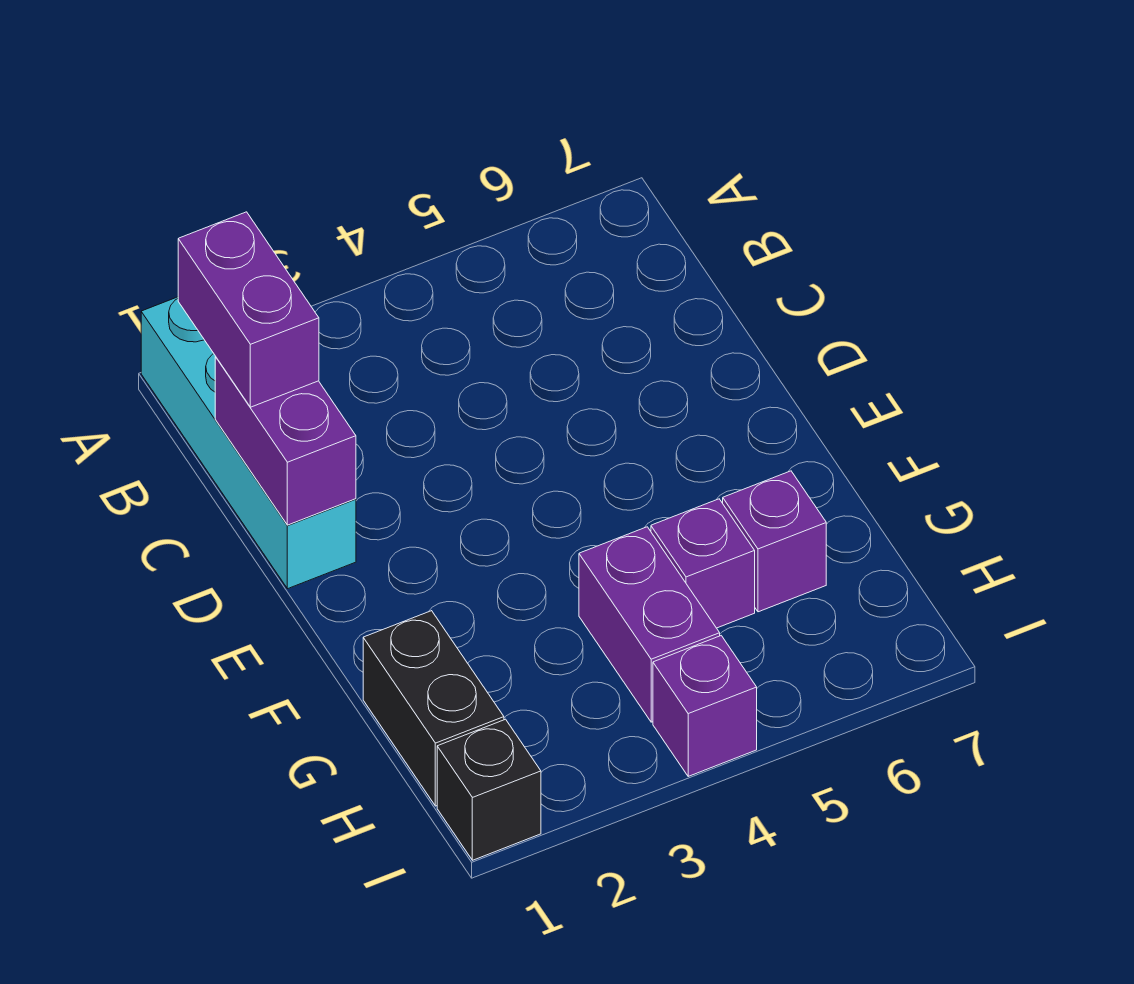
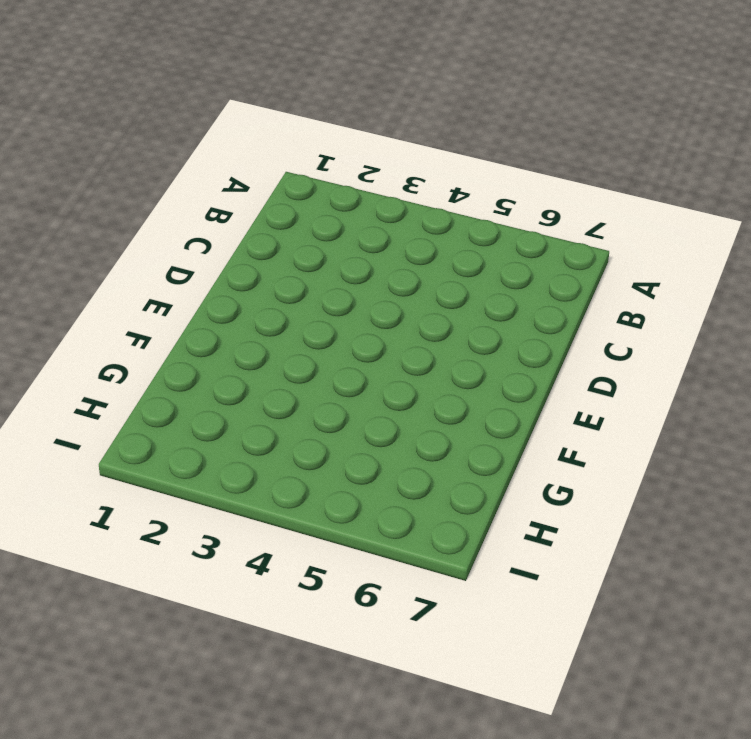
none -> cyan 1x4 brick [141,297,356,589]
none -> black 1x2 brick [363,611,504,806]

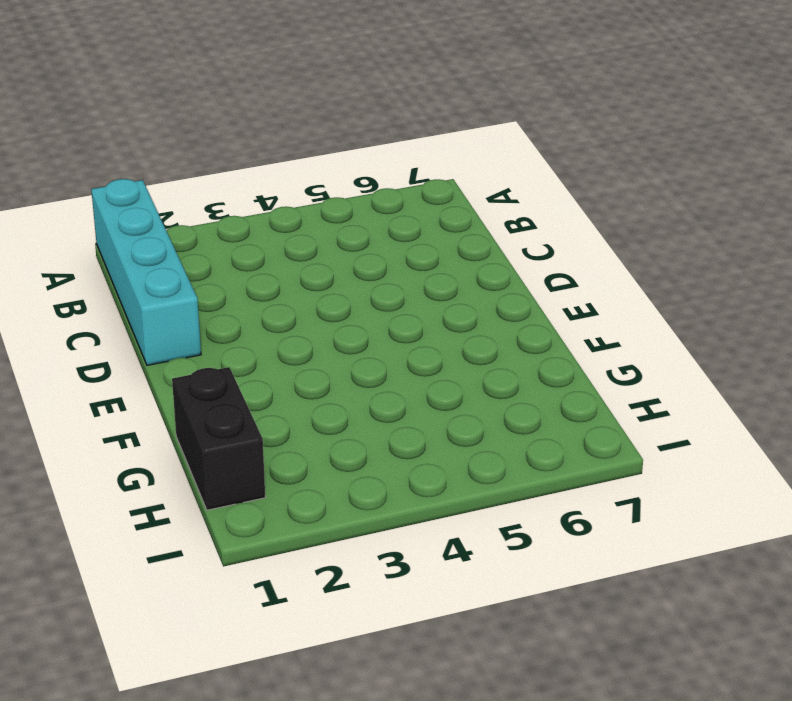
none -> purple 1x2 brick [579,527,720,722]
none -> purple 1x1 brick [651,499,755,628]

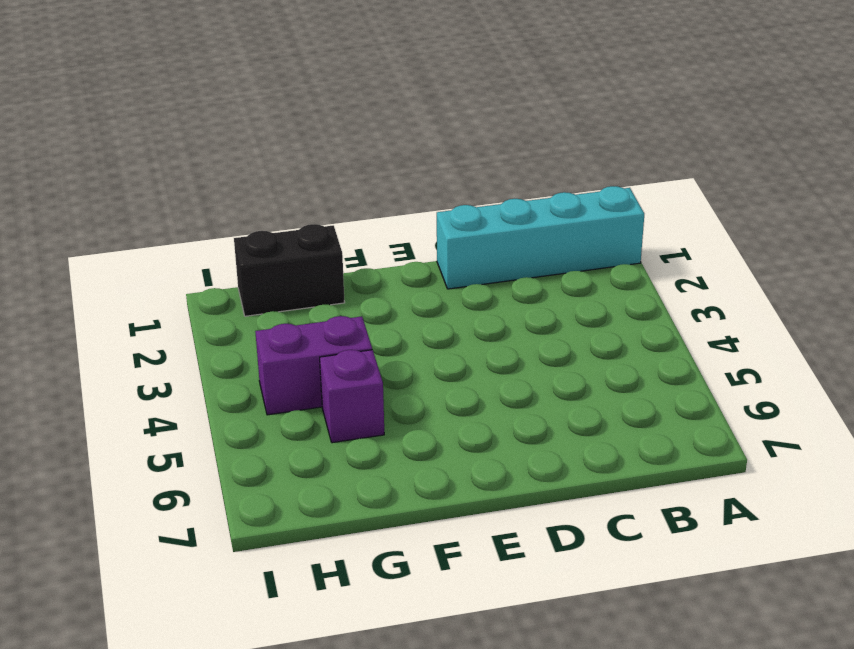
none -> purple 1x1 brick [723,471,826,612]
none -> black 1x1 brick [437,719,541,860]

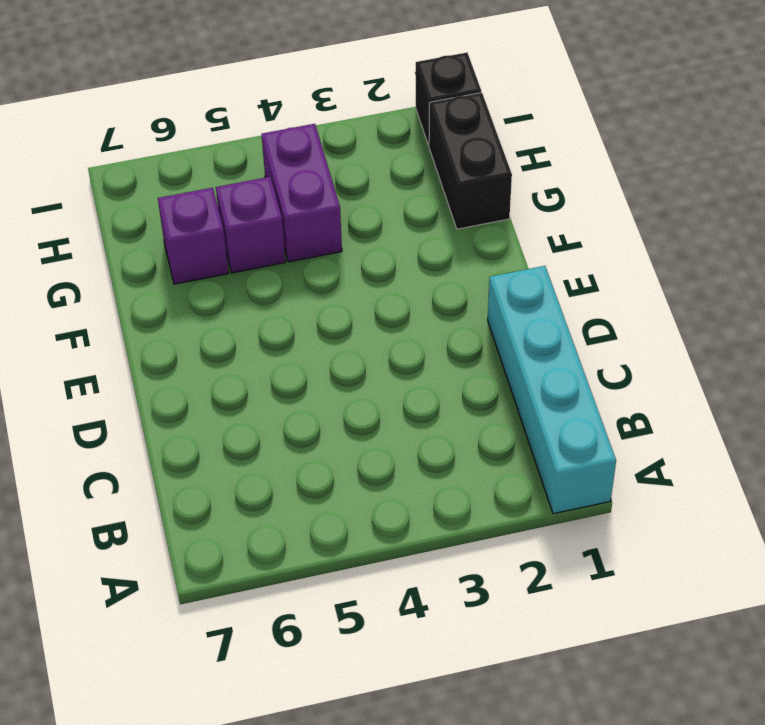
none -> purple 1x1 brick [653,636,757,776]
none -> purple 1x2 brick [215,357,356,525]

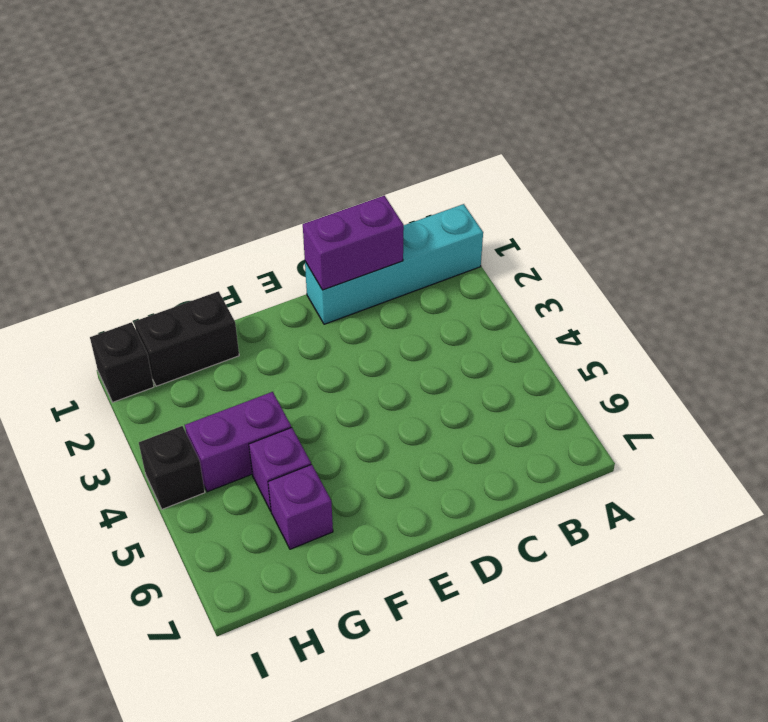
black 1x1 brick [139,426,205,509] -> purple 1x1 brick [653,636,757,776]
none -> purple 1x2 brick [178,212,319,407]

